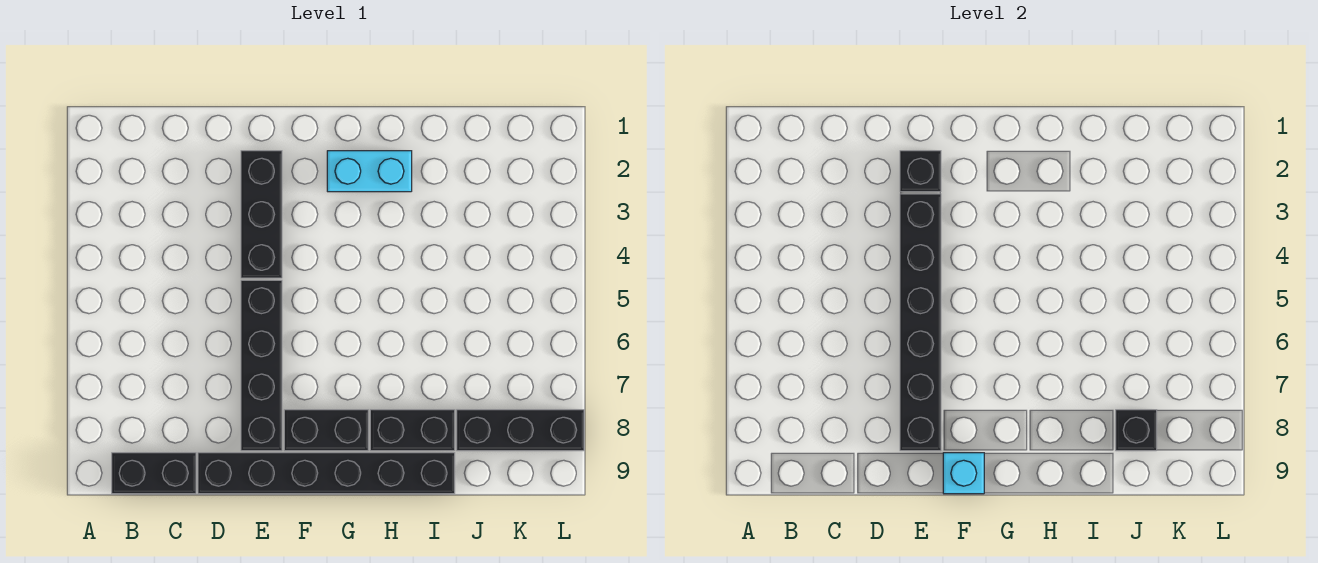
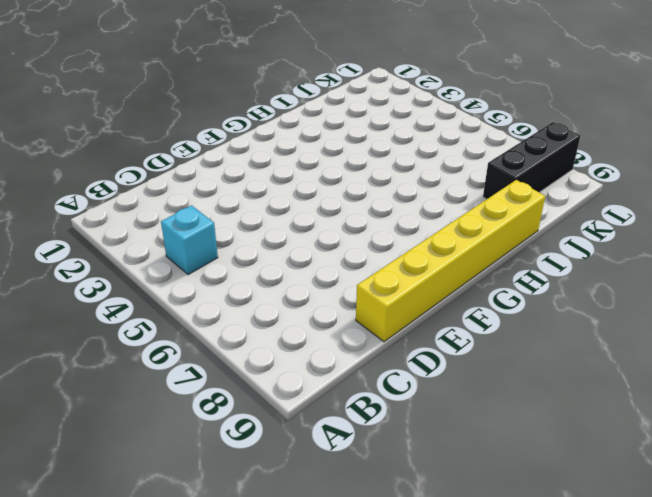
cyan 1x1 brick [161,205,218,275] -> cyan 1x1 brick moved to [943,453,984,494]
yellow 1x6 brick [356,180,545,342] -> black 1x6 brick [198,453,455,494]
none -> black 1x2 brick [112,453,196,494]
none -> black 1x3 brick [241,151,282,278]
none -> black 1x4 brick [241,280,282,451]

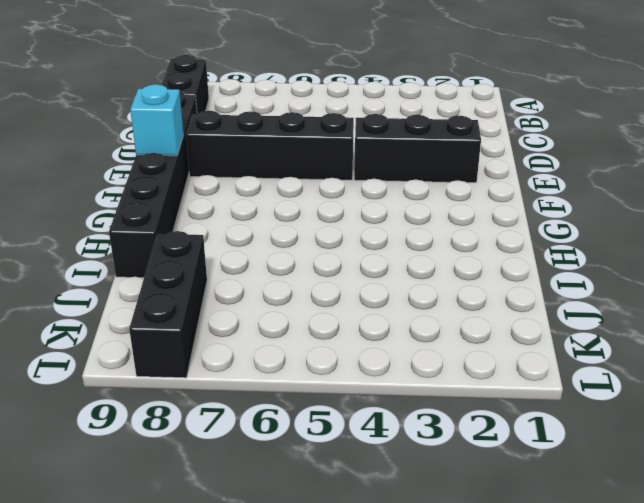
none -> black 1x2 brick [284,410,368,451]
none -> cyan 1x2 brick [327,151,412,192]
none -> black 1x2 brick [370,410,455,451]

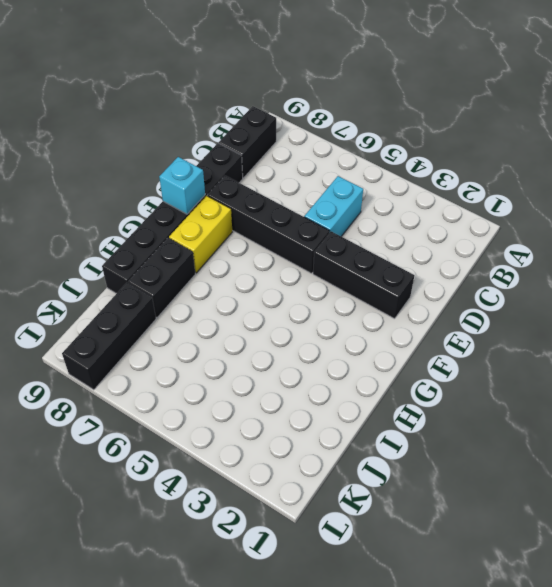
cyan 1x2 brick [304,176,363,236] -> cyan 1x2 brick moved to [327,151,412,192]
yellow 1x2 brick [169,196,232,273] -> black 1x2 brick [284,410,368,451]
none -> black 1x1 brick [900,151,941,192]
none -> black 1x6 brick [900,194,941,451]
none -> black 1x1 brick [1116,410,1157,451]

